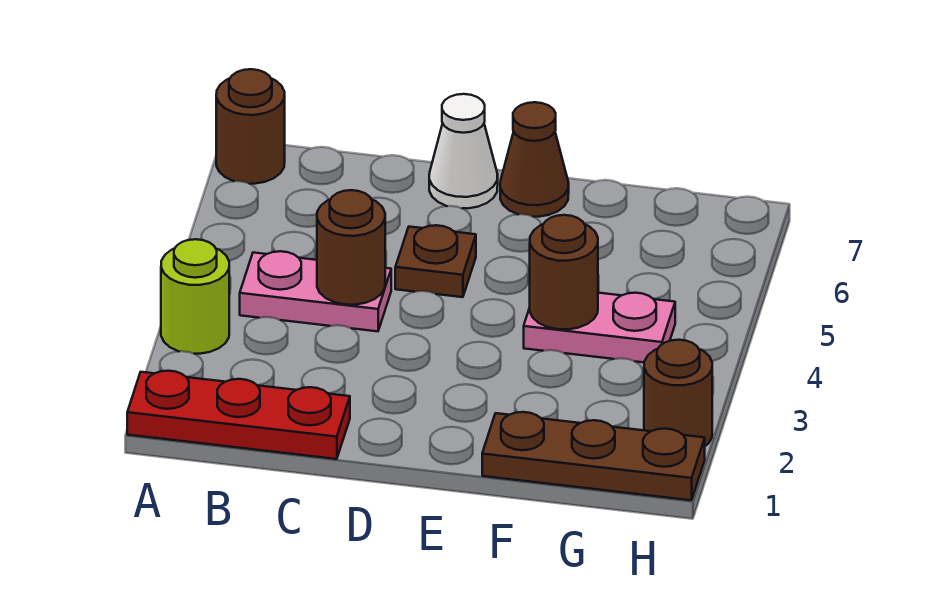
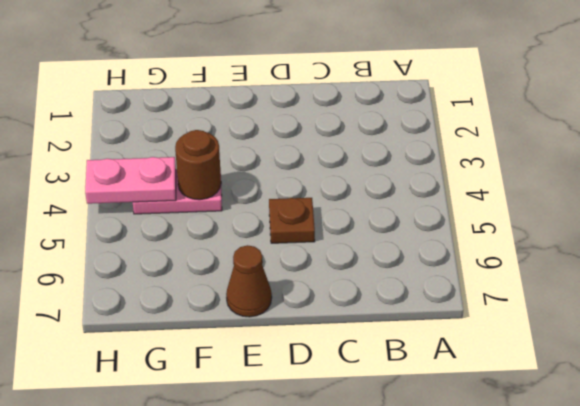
pink 1x2 plate [85,157,176,204] -> pink 1x2 plate moved to [240,251,391,331]
none -> red 1x3 plate [127,371,350,459]
none -> lime 1x1 round brick [161,239,229,354]
none -> brown 1x1 round brick [216,69,285,184]

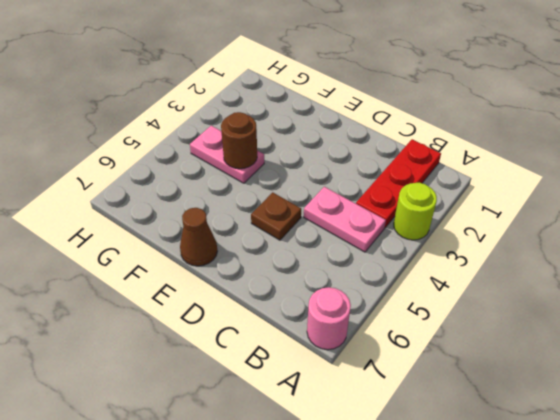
pink 1x1 round brick [307,287,351,350] -> brown 1x1 round brick [216,69,285,184]
red 1x3 plate [356,139,441,228] -> red 1x3 plate turned to [127,371,350,459]
none -> white 1x1 cone [429,94,498,209]
none -> brown 1x3 plate [482,412,705,500]
none -> brown 1x1 round brick [644,340,712,446]

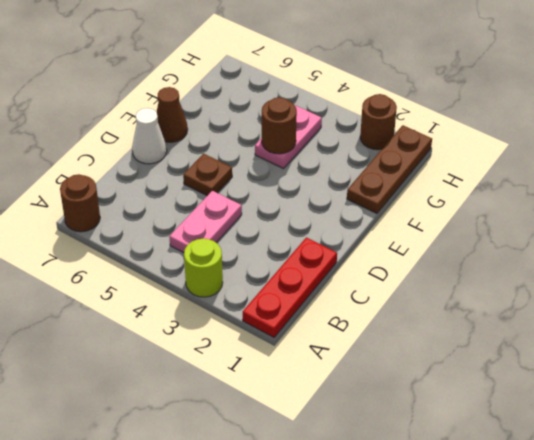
none -> brown 1x1 round brick [317,190,385,305]

